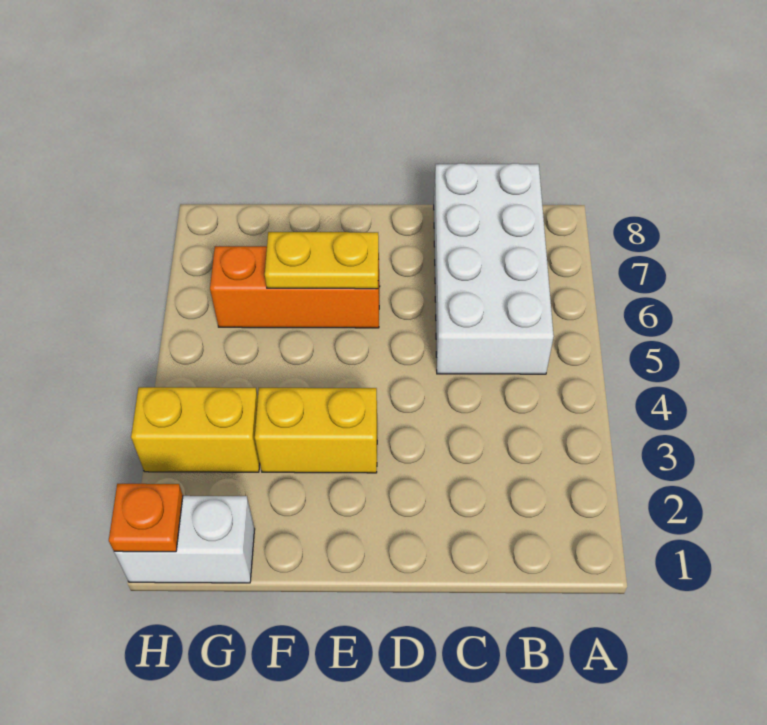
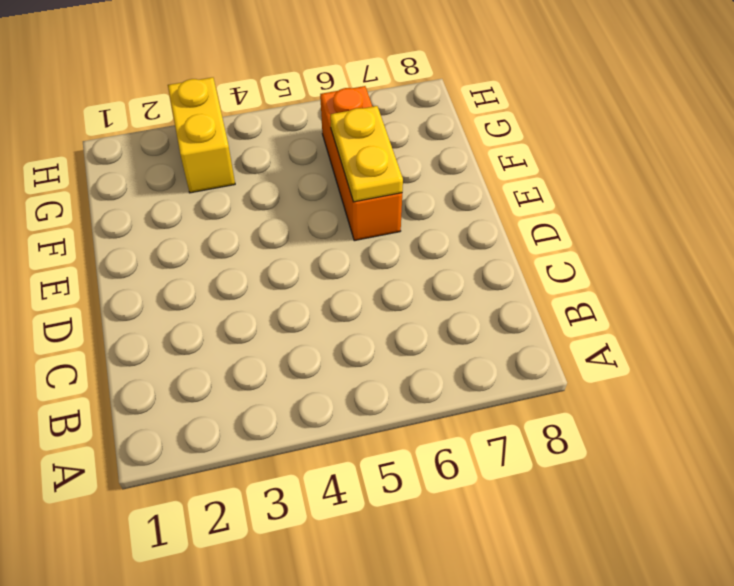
none -> white 2x4 brick [434,163,554,374]
none -> yellow 1x2 brick [255,388,377,473]

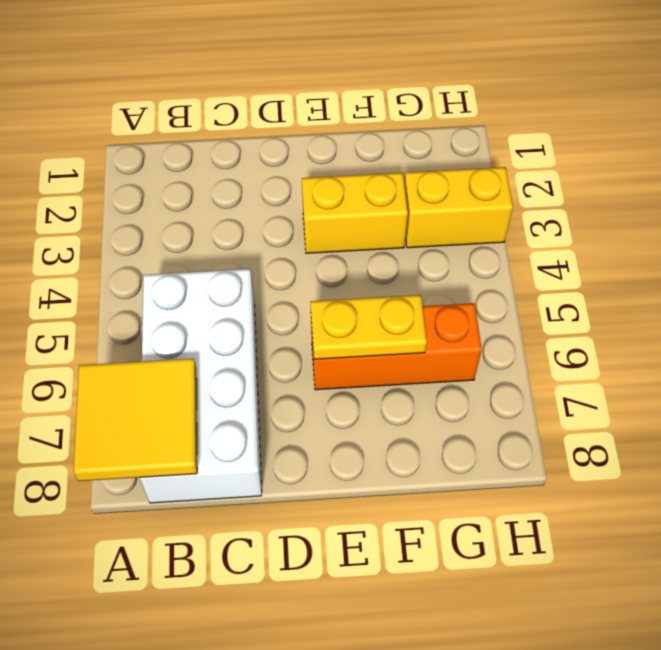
yellow 2x2 tile [74,358,197,481] -> none
none -> white 1x2 brick [114,496,255,583]
none -> orange 1x1 plate [109,484,183,552]

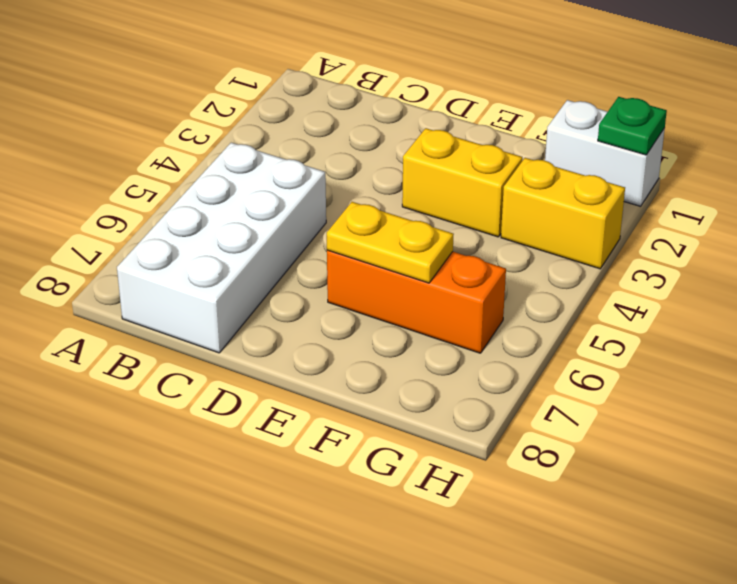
green 1x1 plate [598,97,667,155] -> orange 1x1 plate [109,484,183,552]

